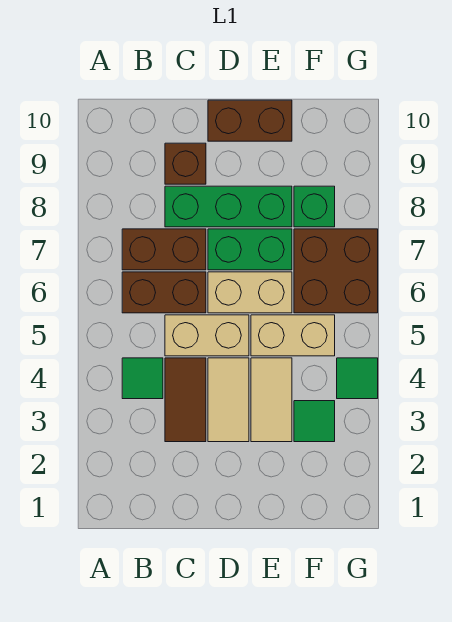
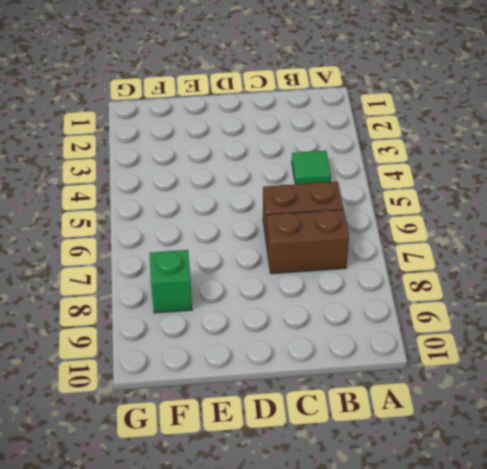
none -> brown 1x2 tile [165,358,206,442]
none -> tan 1x2 brick [165,315,249,356]
none -> green 1x3 brick [165,186,292,227]

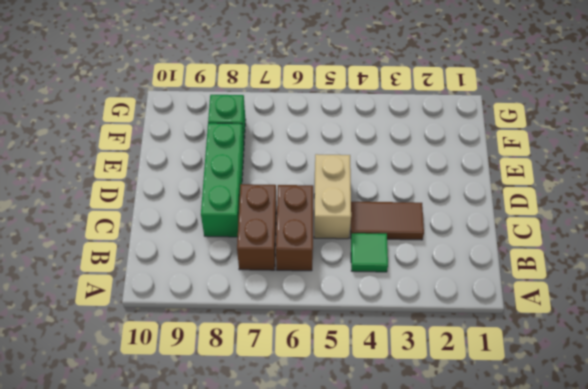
none -> brown 1x1 brick [165,143,206,184]
none -> tan 1x2 tile [208,358,249,442]
none -> tan 1x2 brick [208,272,292,313]

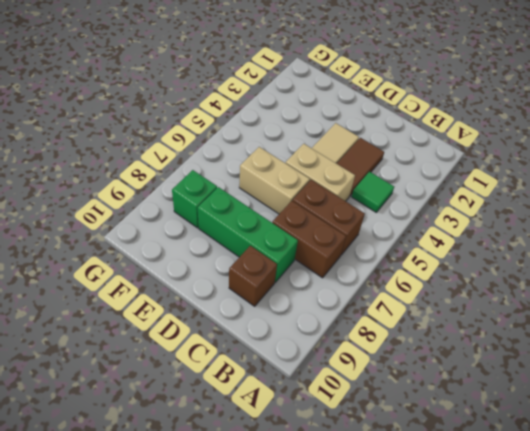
none -> green 1x2 brick [208,229,292,270]
none -> brown 1x2 brick [208,100,292,141]
none -> tan 1x2 tile [251,358,292,442]

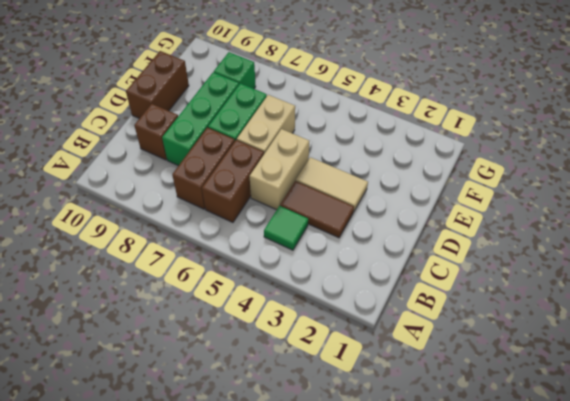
none -> tan 1x2 tile [251,358,292,442]
none -> tan 1x2 brick [251,315,335,356]
none -> green 1x1 tile [294,401,335,442]

